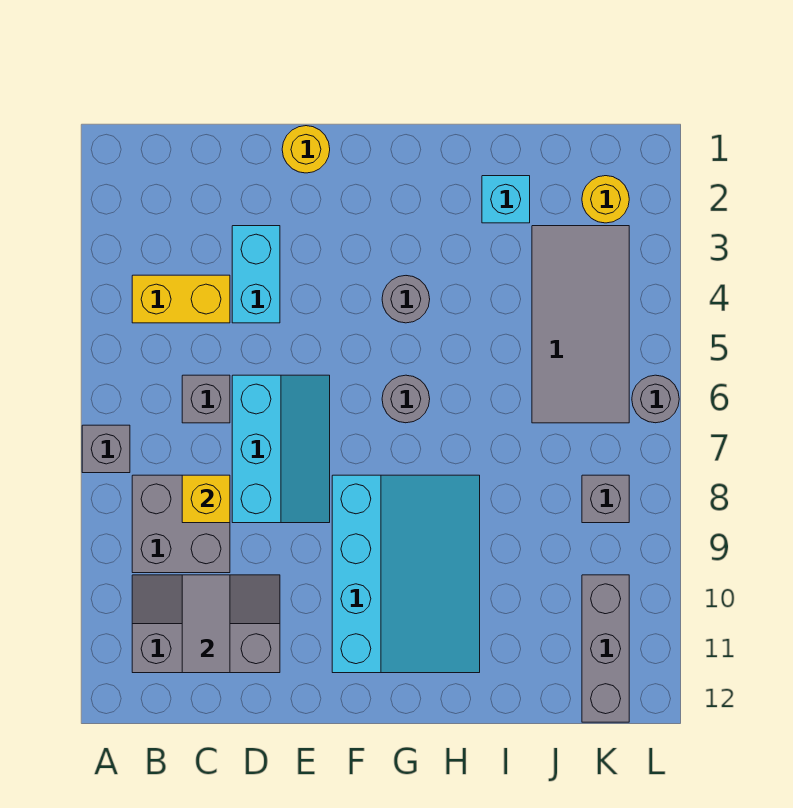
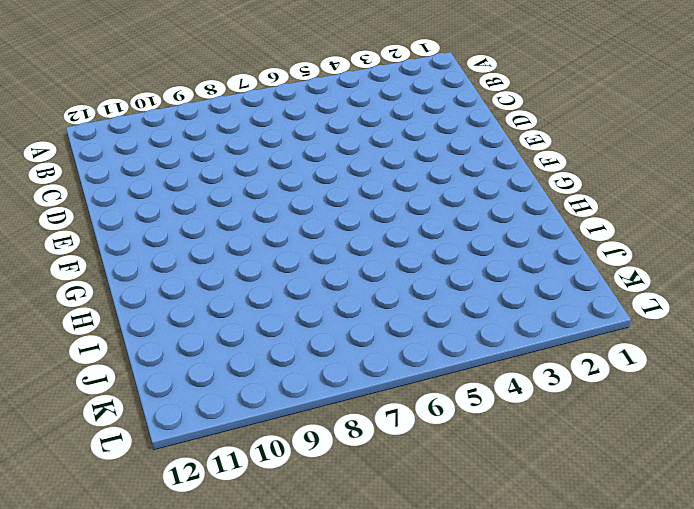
none -> grey 1x1 brick [82,425,130,473]
none -> yellow 1x2 brick [132,275,230,323]
none -> grey 2x2 brick [132,475,230,573]

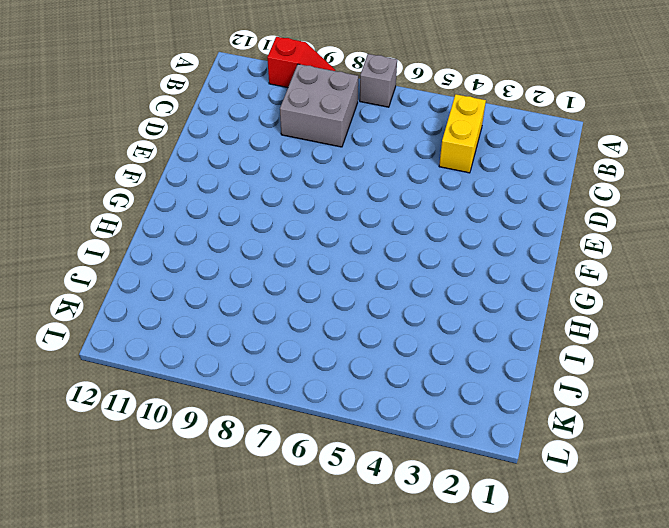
red 1x2 slope [267,37,335,88] -> none
none -> grey 2x3 slope [132,575,280,673]
none -> grey 1x1 brick [182,375,230,423]
none -> cyan 1x2 brick [232,226,280,323]

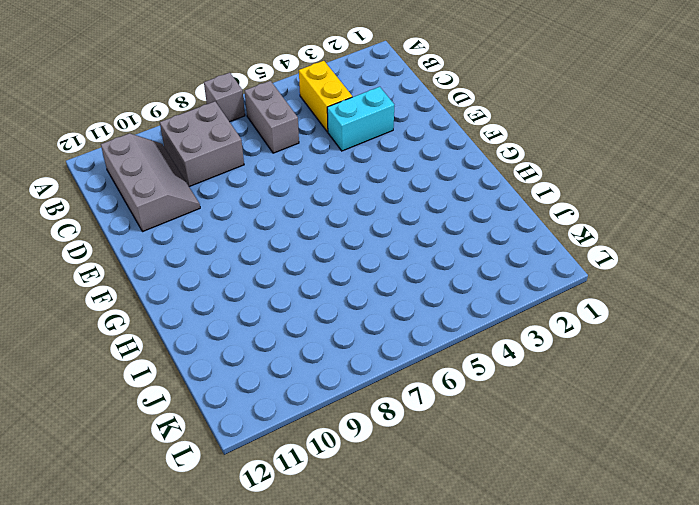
grey 1x2 brick [245,81,299,153] -> grey 1x1 brick [182,375,230,423]
none -> cyan 2x3 slope [232,375,330,523]
none -> yellow 1x1 round brick [282,126,330,173]
none -> cyan 3x4 slope [332,475,480,673]

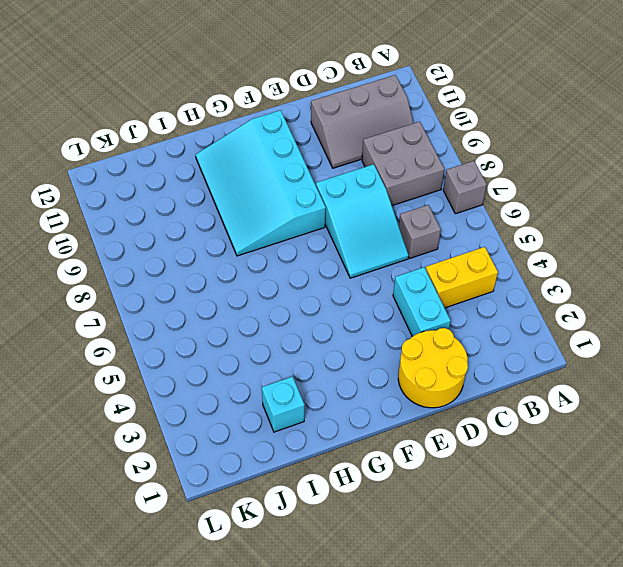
yellow 2x2 round brick [398,328,468,408] -> yellow 1x1 round brick [282,126,330,173]
cyan 2x3 slope [316,164,409,278] -> cyan 2x3 slope turned to [232,375,330,523]
none -> grey 1x1 round brick [382,276,430,323]
none -> grey 1x1 round brick [382,375,430,423]
none -> grey 2x4 tile [532,226,629,423]

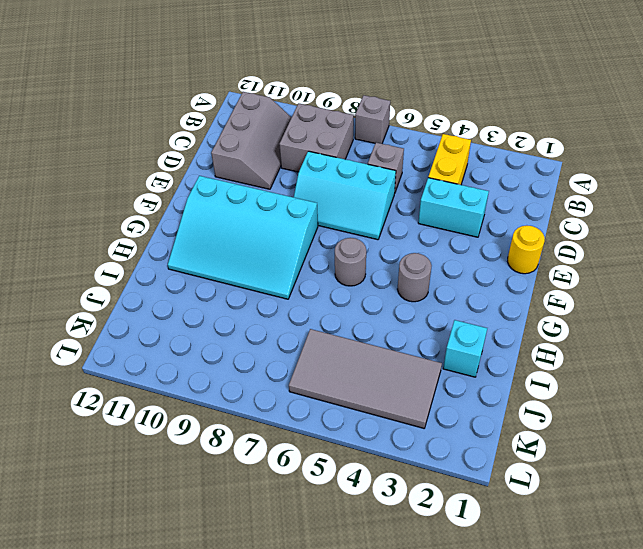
none -> yellow 1x1 round brick [582,176,629,223]
none -> grey 1x1 brick [582,475,629,523]
none -> grey 1x3 brick [582,575,629,722]

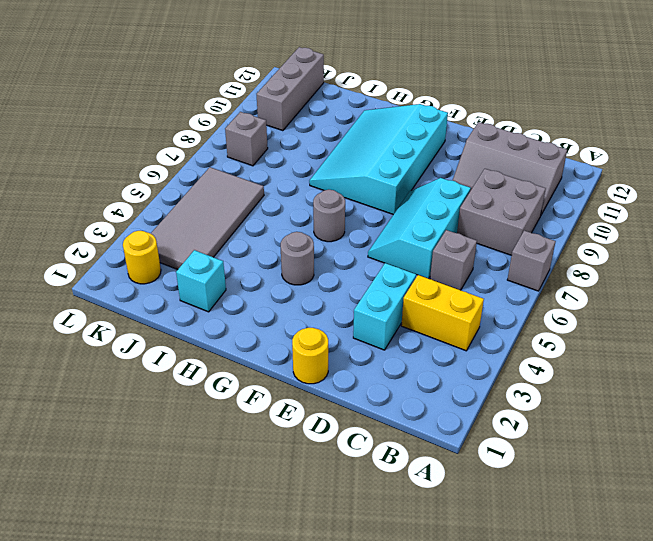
none -> grey 1x1 round brick [632,375,679,423]
none -> yellow 1x1 brick [182,475,230,523]
none -> grey 1x2 tile [182,575,230,673]

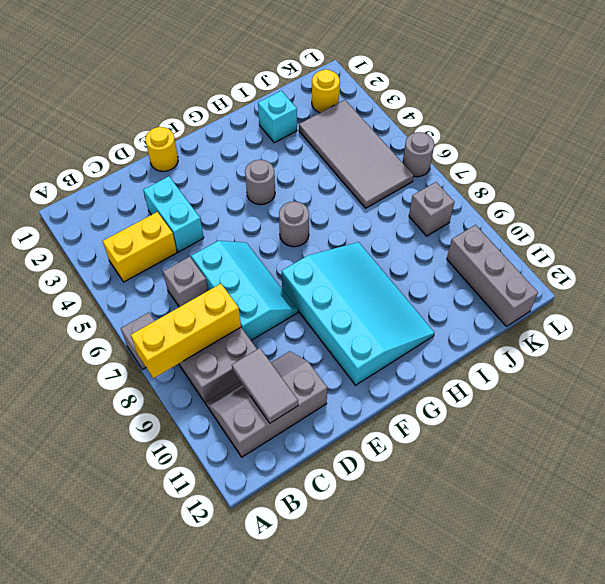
yellow 1x3 brick [131,284,241,378] -> yellow 1x1 brick [182,475,230,523]

